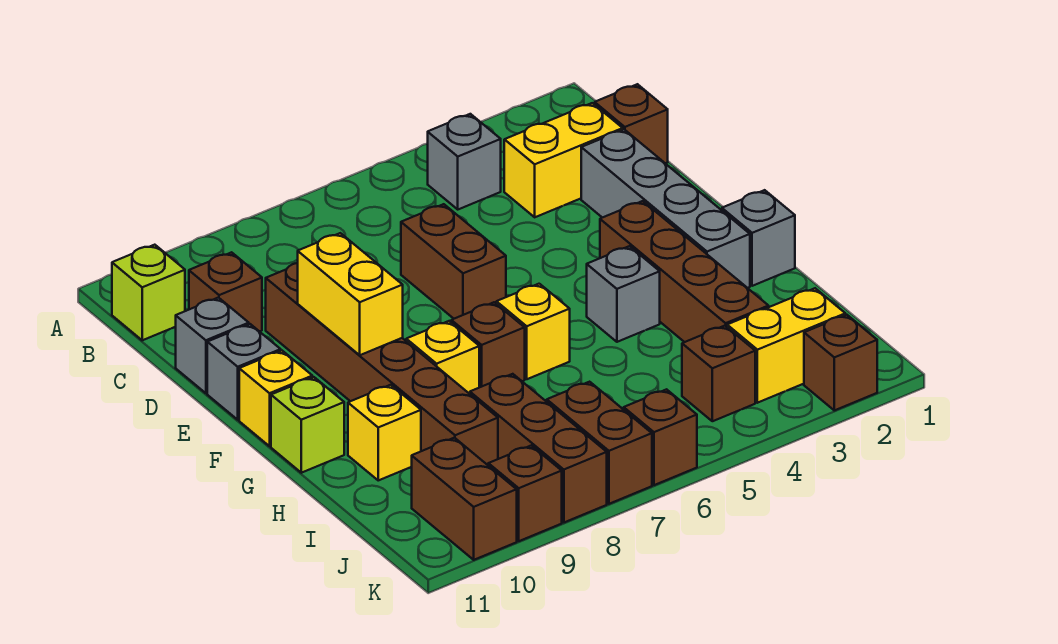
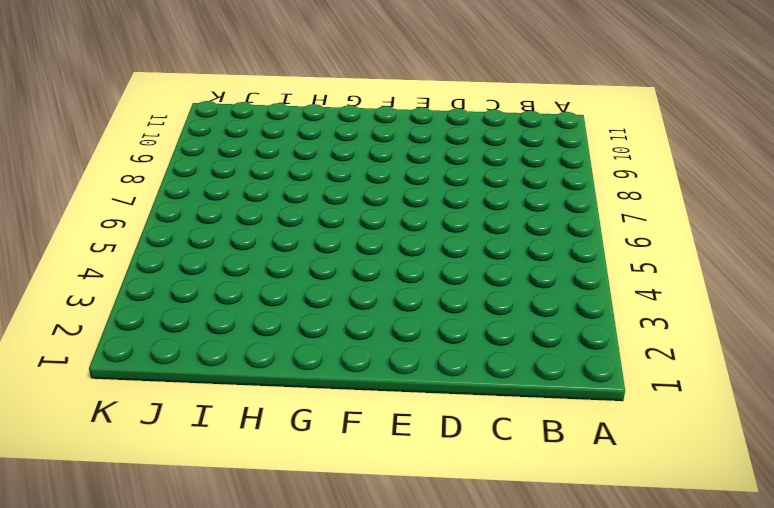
none -> grey 1x1 brick [428,114,501,209]
none -> lime 1x1 brick [112,245,185,340]
none -> brown 1x1 brick [595,84,668,163]

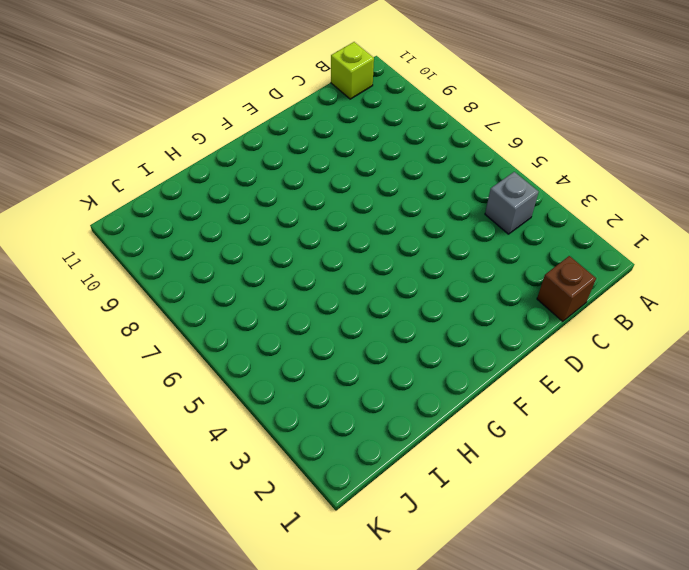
none -> yellow 1x2 brick [504,103,623,217]
none -> brown 1x1 brick [189,252,262,332]
none -> grey 1x4 brick [581,130,750,288]

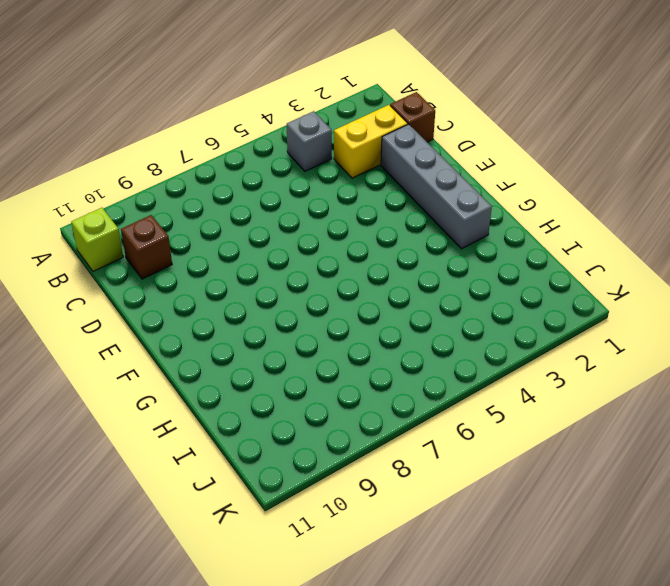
none -> brown 1x2 brick [401,204,506,319]
none -> brown 1x6 brick [266,263,498,465]
none -> grey 1x1 brick [176,298,249,393]

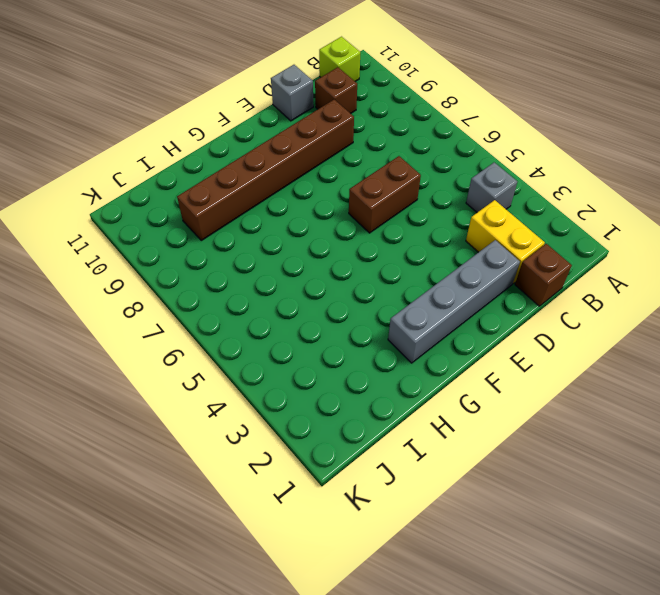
none -> grey 1x1 brick [207,324,281,420]
none -> brown 1x4 brick [600,201,769,342]
none -> yellow 1x1 brick [239,351,312,446]

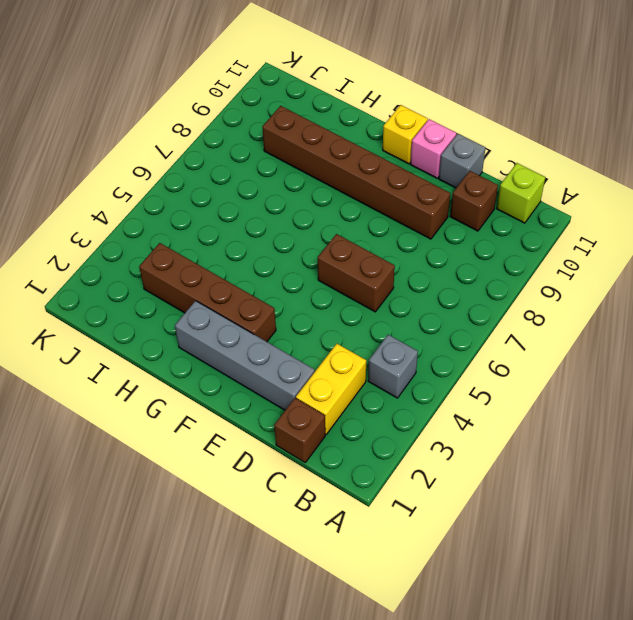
pink 1x1 brick [411,119,456,178] -> grey 1x1 brick [207,324,281,420]
none -> grey 1x1 brick [722,190,795,286]
none -> grey 1x1 brick [587,246,660,342]
none -> yellow 1x1 brick [496,284,570,379]

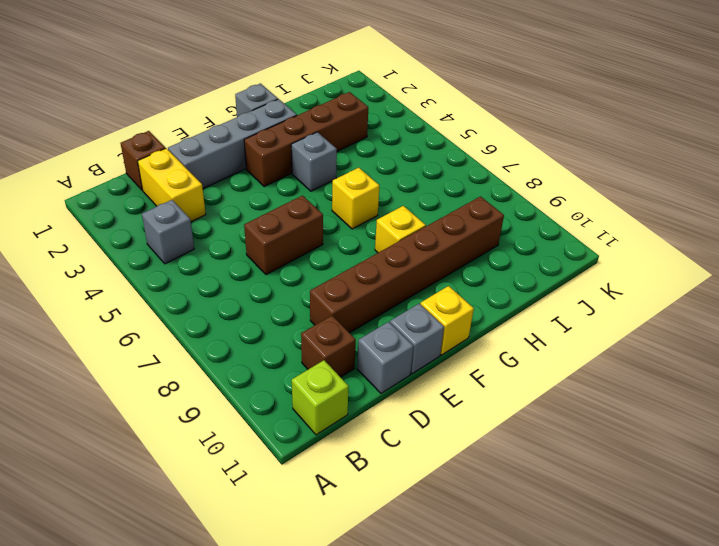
none -> brown 1x1 brick [451,302,525,387]
none -> lime 1x1 brick [271,377,344,473]
none -> yellow 1x1 brick [348,385,421,480]

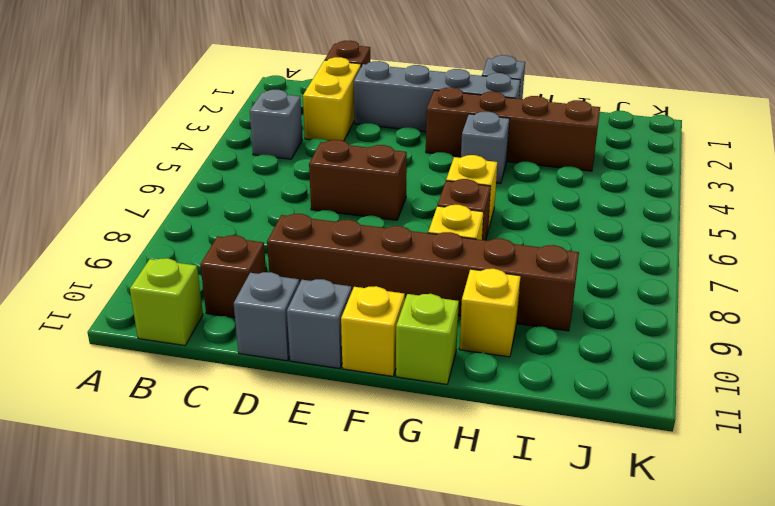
none -> brown 1x3 brick [470,374,607,522]
none -> yellow 1x2 brick [727,288,845,403]
none -> brown 1x1 brick [682,326,755,421]

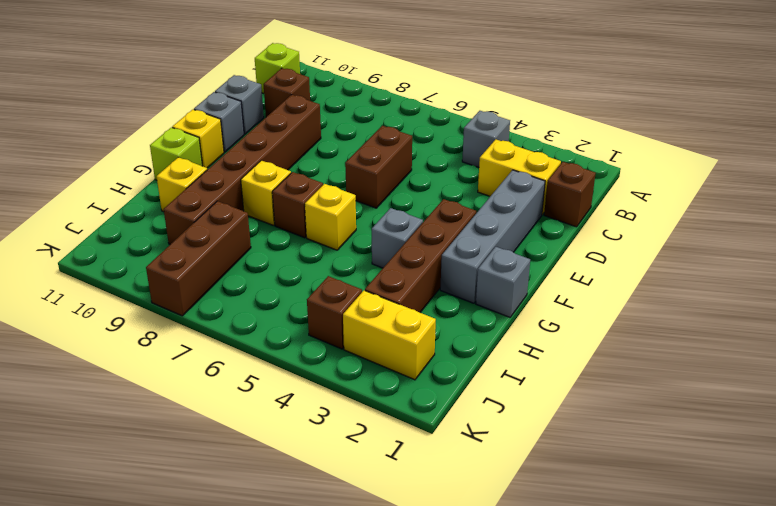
none -> brown 1x2 brick [547,382,652,504]
none -> brown 1x2 brick [412,438,517,560]
none -> brown 1x1 brick [804,315,877,410]

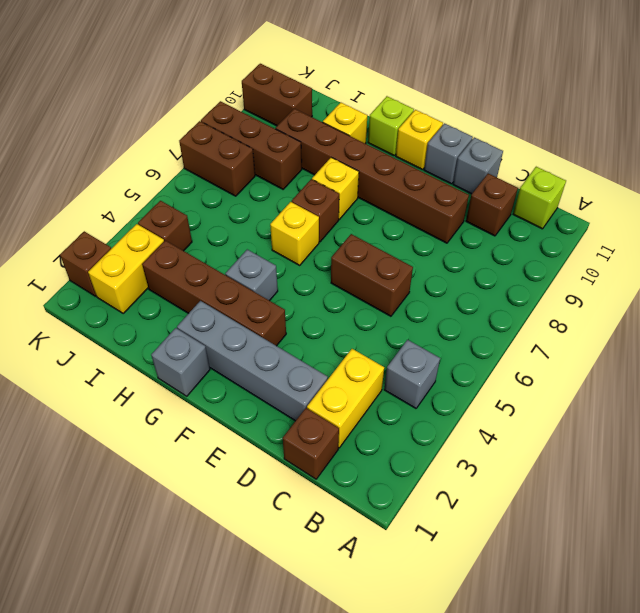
none -> brown 1x1 brick [624,389,697,485]
none -> brown 1x1 brick [488,445,562,541]
none -> yellow 1x2 brick [298,233,403,355]

